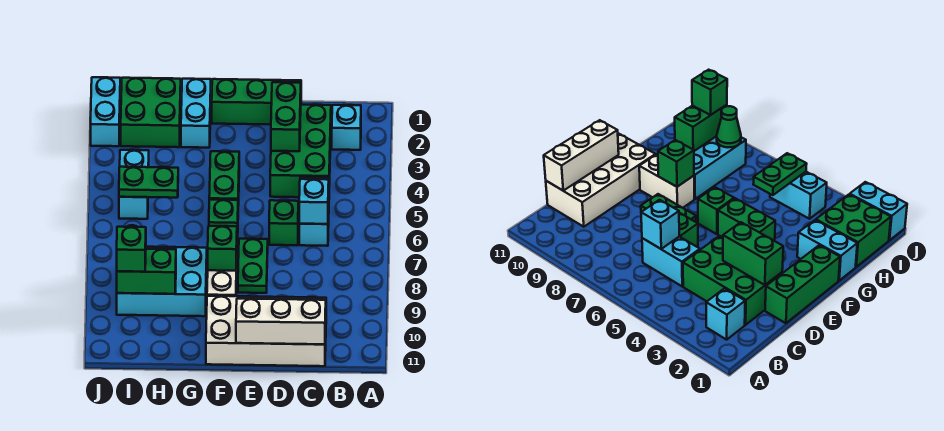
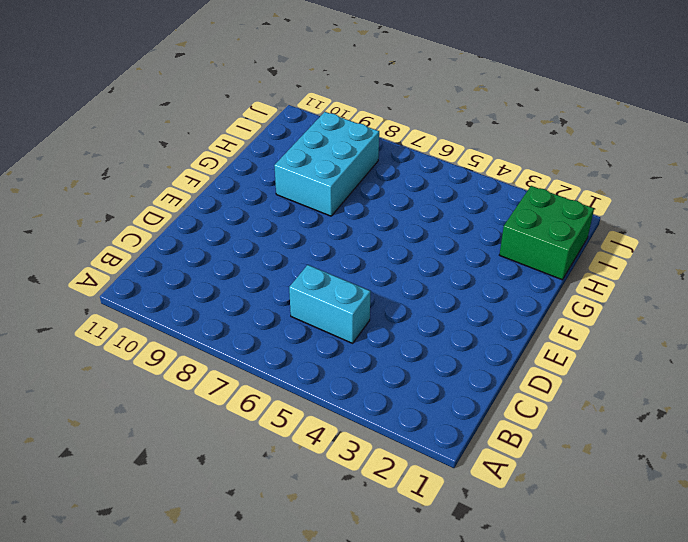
none -> cyan 1x1 brick [332,105,361,150]
none -> green 2x3 brick [270,105,331,197]
none -> white 2x4 brick [206,296,326,366]

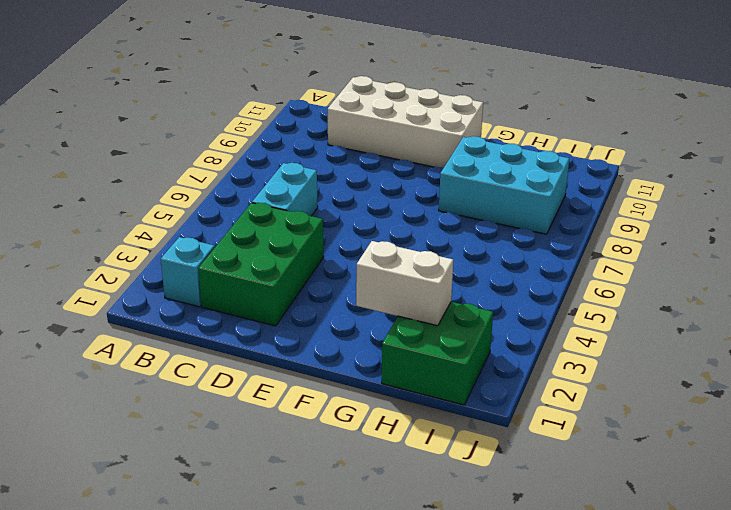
white 1x2 brick [356,241,453,326] -> white 1x2 brick turned to [207,266,237,296]
none -> green 1x3 brick [212,79,301,125]
none -> green 1x1 brick [269,200,298,245]
none -> green 1x2 plate [238,239,268,293]

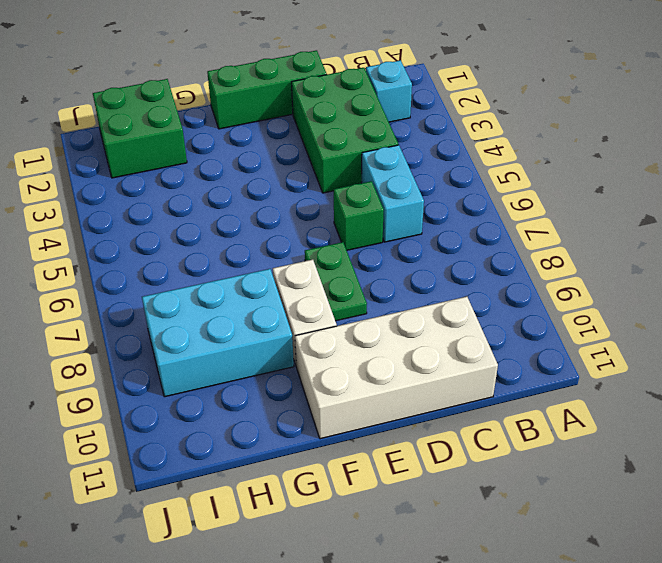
none -> green 1x2 brick [209,151,239,206]
none -> green 1x1 brick [209,200,238,244]
none -> cyan 1x2 brick [181,79,211,148]

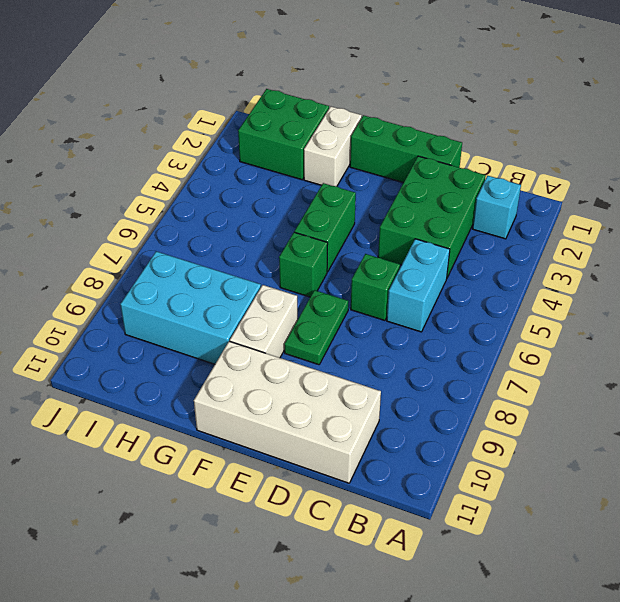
white 1x2 brick [304,107,362,186] -> cyan 1x2 brick [181,79,211,148]
none -> cyan 1x2 brick [119,150,149,219]
none -> cyan 1x2 brick [91,77,120,146]
none -> cyan 1x1 brick [299,179,329,224]

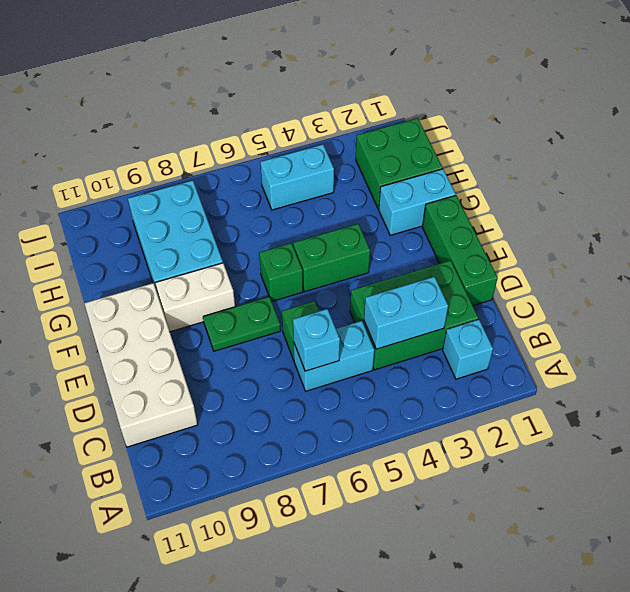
cyan 1x2 brick [364,277,448,349] -> cyan 1x2 brick moved to [91,77,120,146]
none -> white 1x3 brick [236,299,326,344]
none -> green 1x2 brick [271,82,301,151]
none -> green 1x1 brick [208,226,237,271]

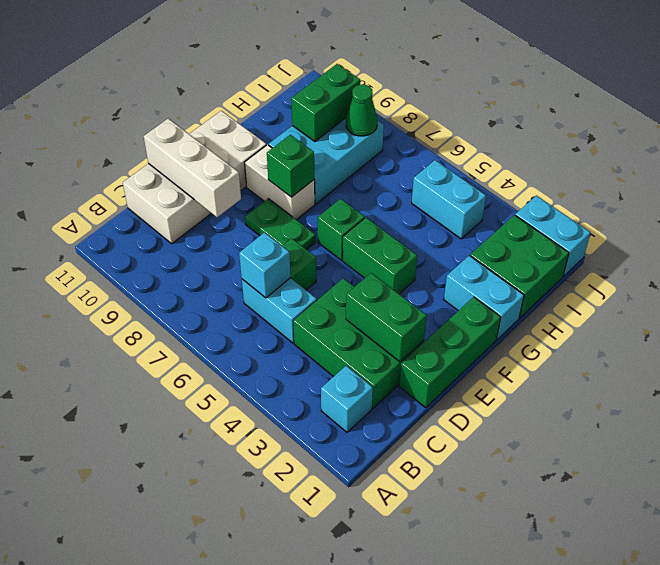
white 1x3 brick [144,118,241,217] -> white 1x3 brick turned to [236,299,326,344]
none -> green 1x2 plate [119,167,178,198]
none -> green 1x1 brick [117,227,146,272]

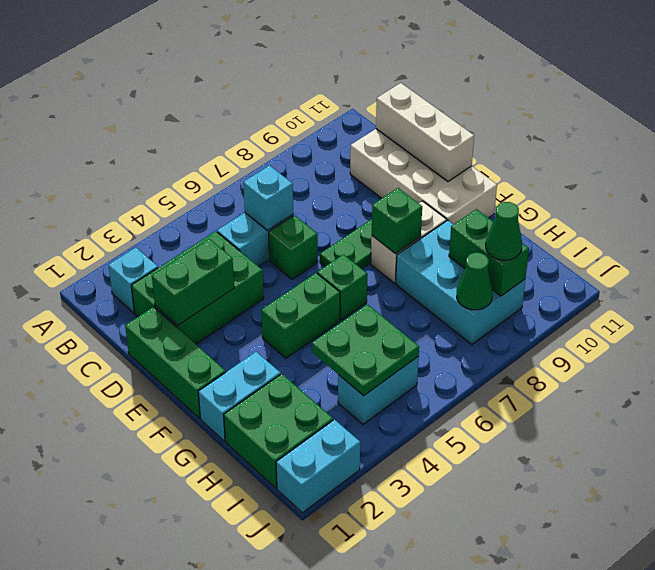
green 2x2 plate [312,304,419,396] -> green 1x2 plate [119,167,178,198]
green 1x1 cone [486,202,522,260] -> green 1x1 brick [117,227,146,272]

